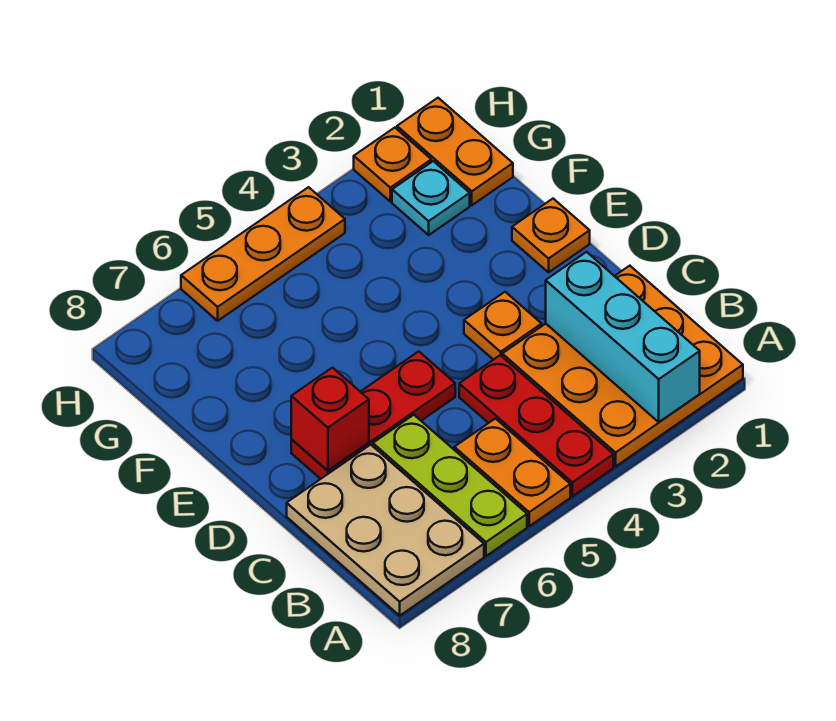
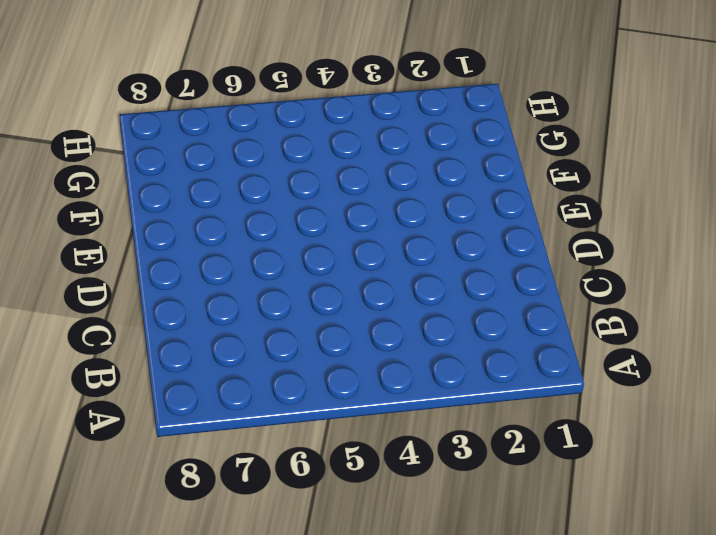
none -> orange 3x3 plate [502,266,743,466]
none -> red 1x3 plate [459,355,613,496]
none -> orange 1x2 plate [454,419,570,526]

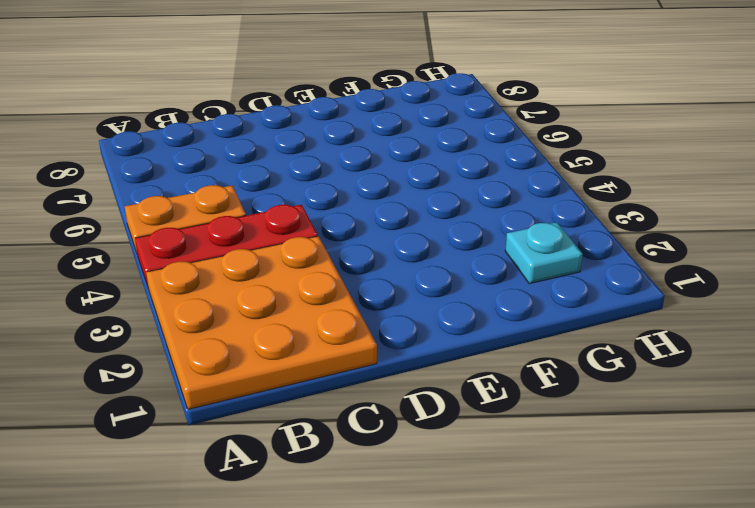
none -> lime 1x3 plate [373,415,527,556]
none -> tan 2x3 plate [287,445,484,616]
none -> orange 1x1 plate [464,292,542,360]

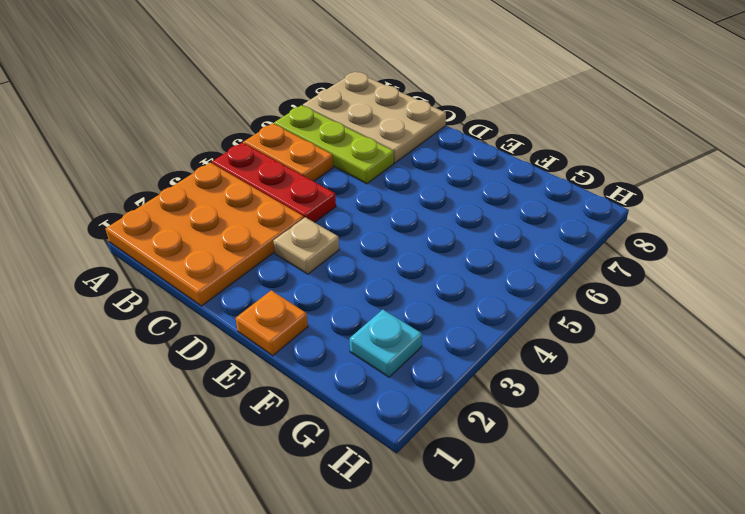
tan 1x1 plate [273,217,339,274] -> orange 1x1 plate [464,292,542,360]
none -> red 1x3 plate [291,351,455,479]
none -> orange 1x2 plate [397,98,513,205]
none -> orange 1x1 plate [354,128,431,201]

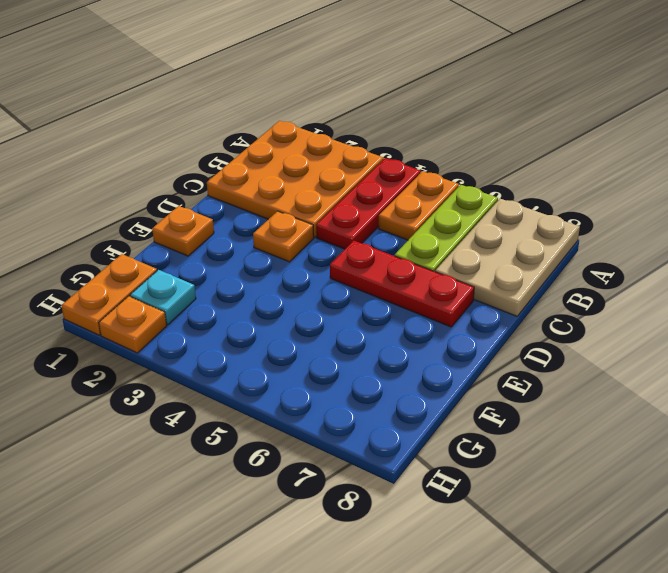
none -> orange 1x3 plate [181,187,345,321]
none -> cyan 1x3 brick [546,252,700,422]
none -> red 1x1 brick [291,368,369,471]

